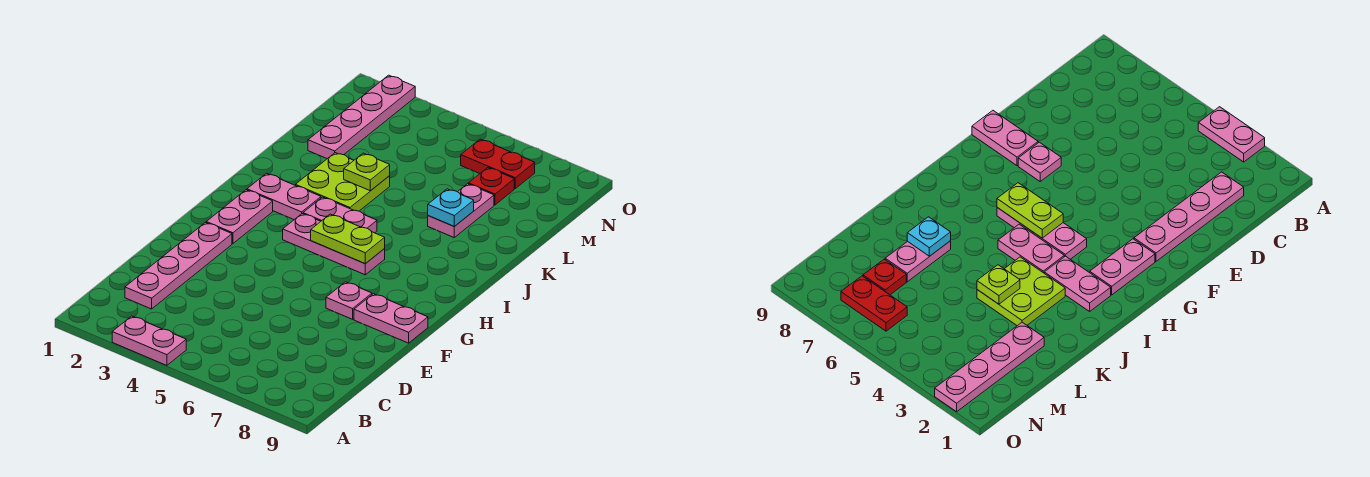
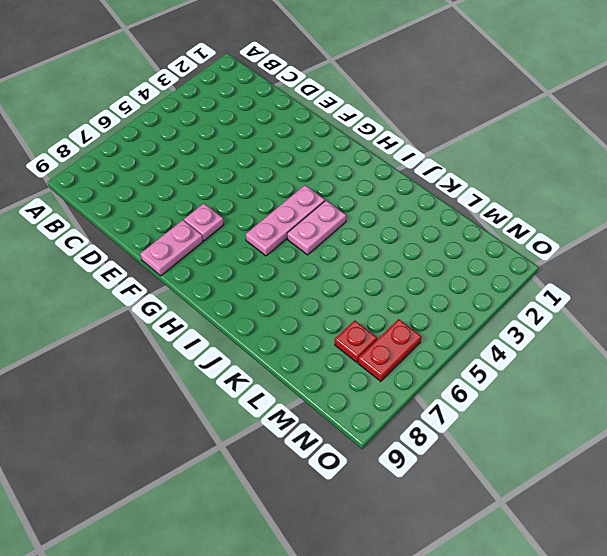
none -> pink 1x2 plate [112,316,186,365]
none -> pink 1x4 plate [125,223,232,309]
none -> pink 1x2 plate [206,190,273,244]

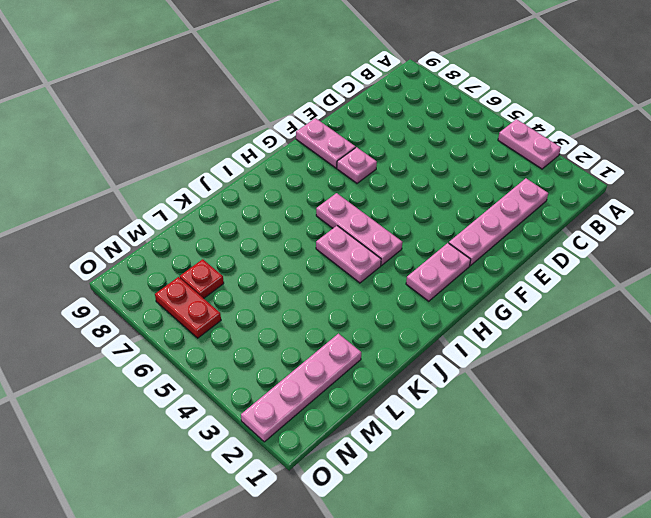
none -> pink 1x2 plate [247,173,321,220]
none -> lime 2x2 plate [295,153,390,211]
none -> pink 1x2 plate [428,184,494,237]

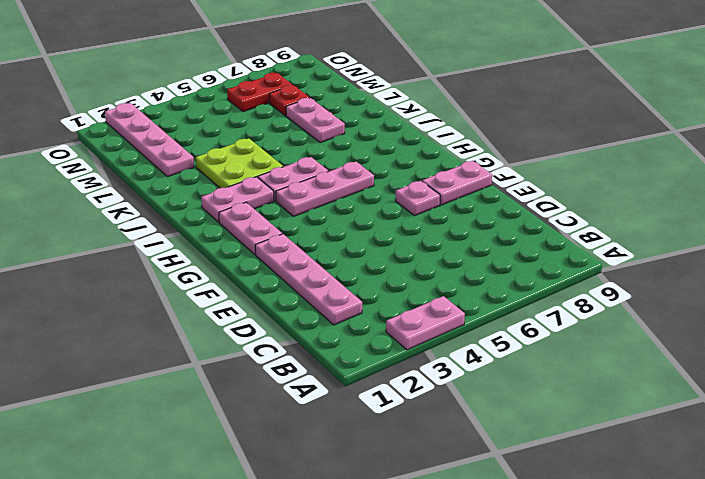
none -> lime 1x2 plate [311,214,385,264]
none -> lime 1x1 plate [344,153,390,191]
none -> cyan 1x1 plate [428,189,474,226]

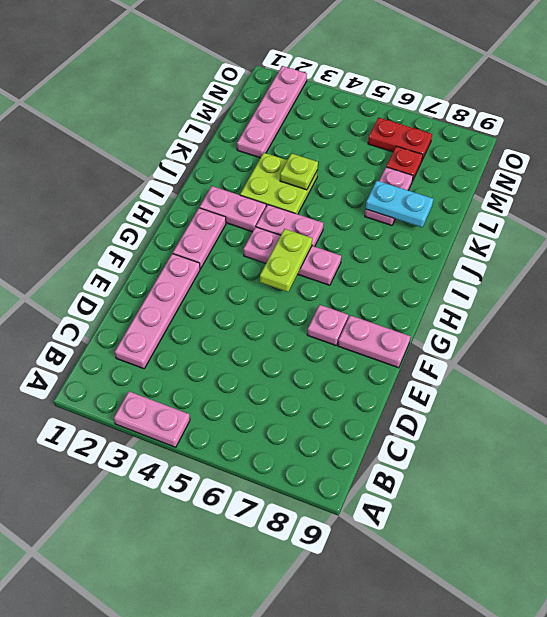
lime 1x2 plate [260,229,312,292] -> lime 1x2 plate turned to [311,214,385,264]
cyan 1x2 plate [366,181,433,227] -> cyan 1x1 plate [428,189,474,226]

